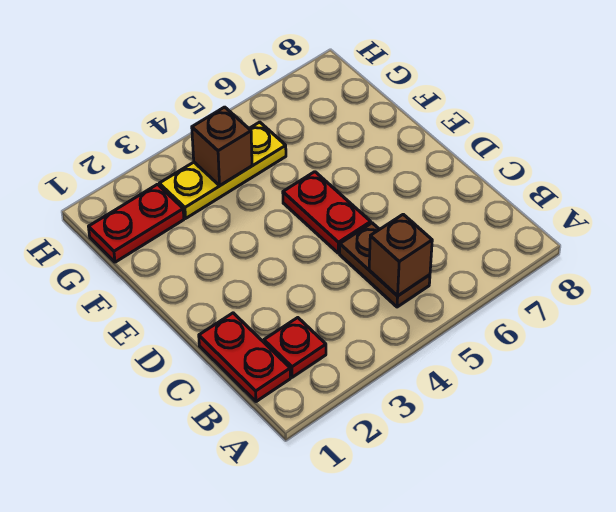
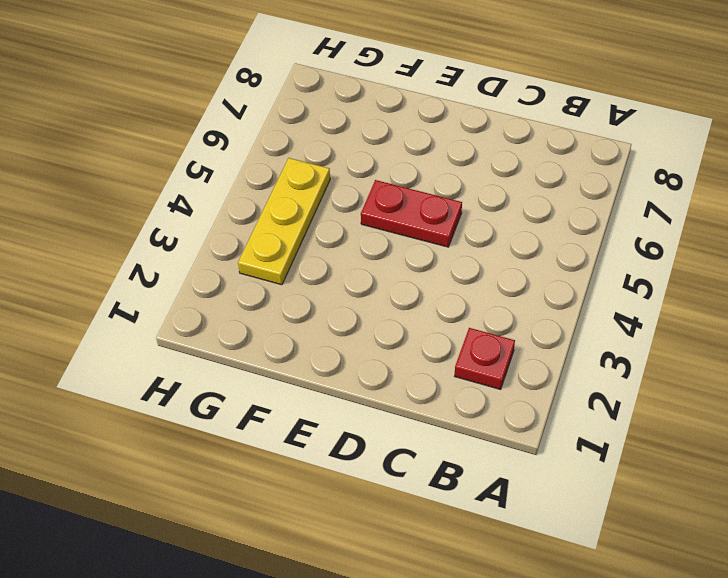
none -> red 1x2 plate [199,313,290,402]
none -> brown 1x2 plate [340,223,430,307]

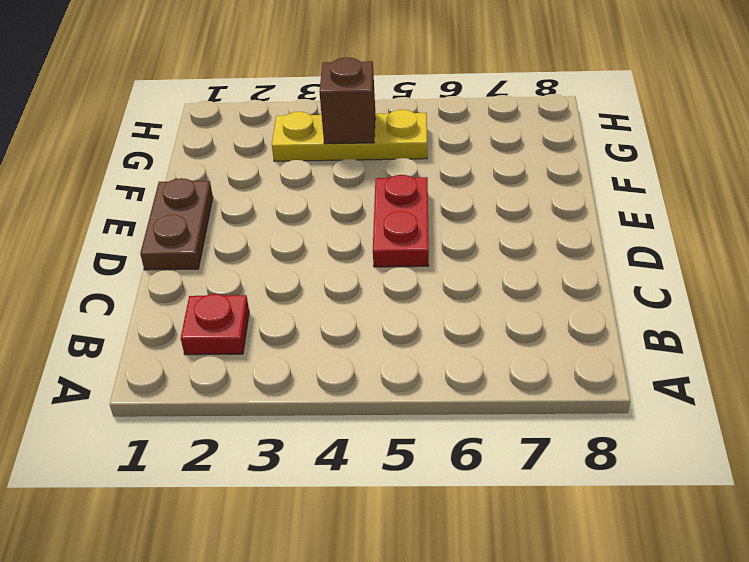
brown 1x2 plate [140,178,213,270] -> brown 1x2 plate moved to [340,223,430,307]
none -> red 1x2 plate [199,313,290,402]
none -> red 1x2 plate [89,184,184,262]

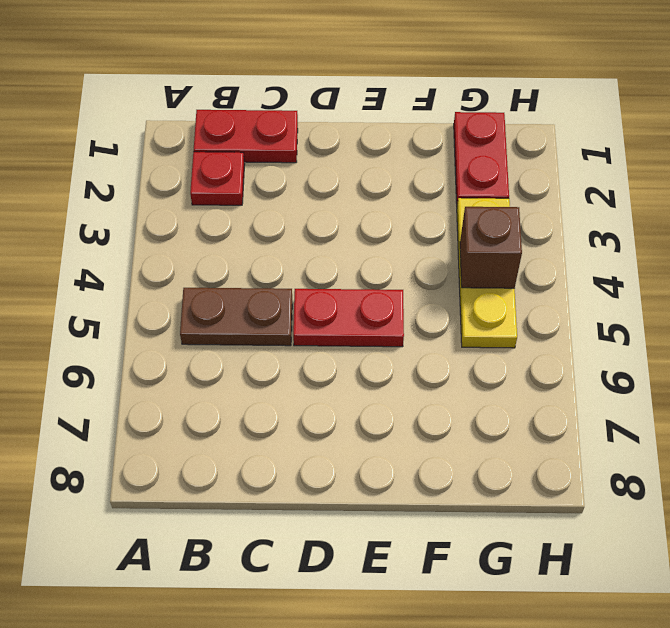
none -> brown 1x1 brick [369,214,432,296]

